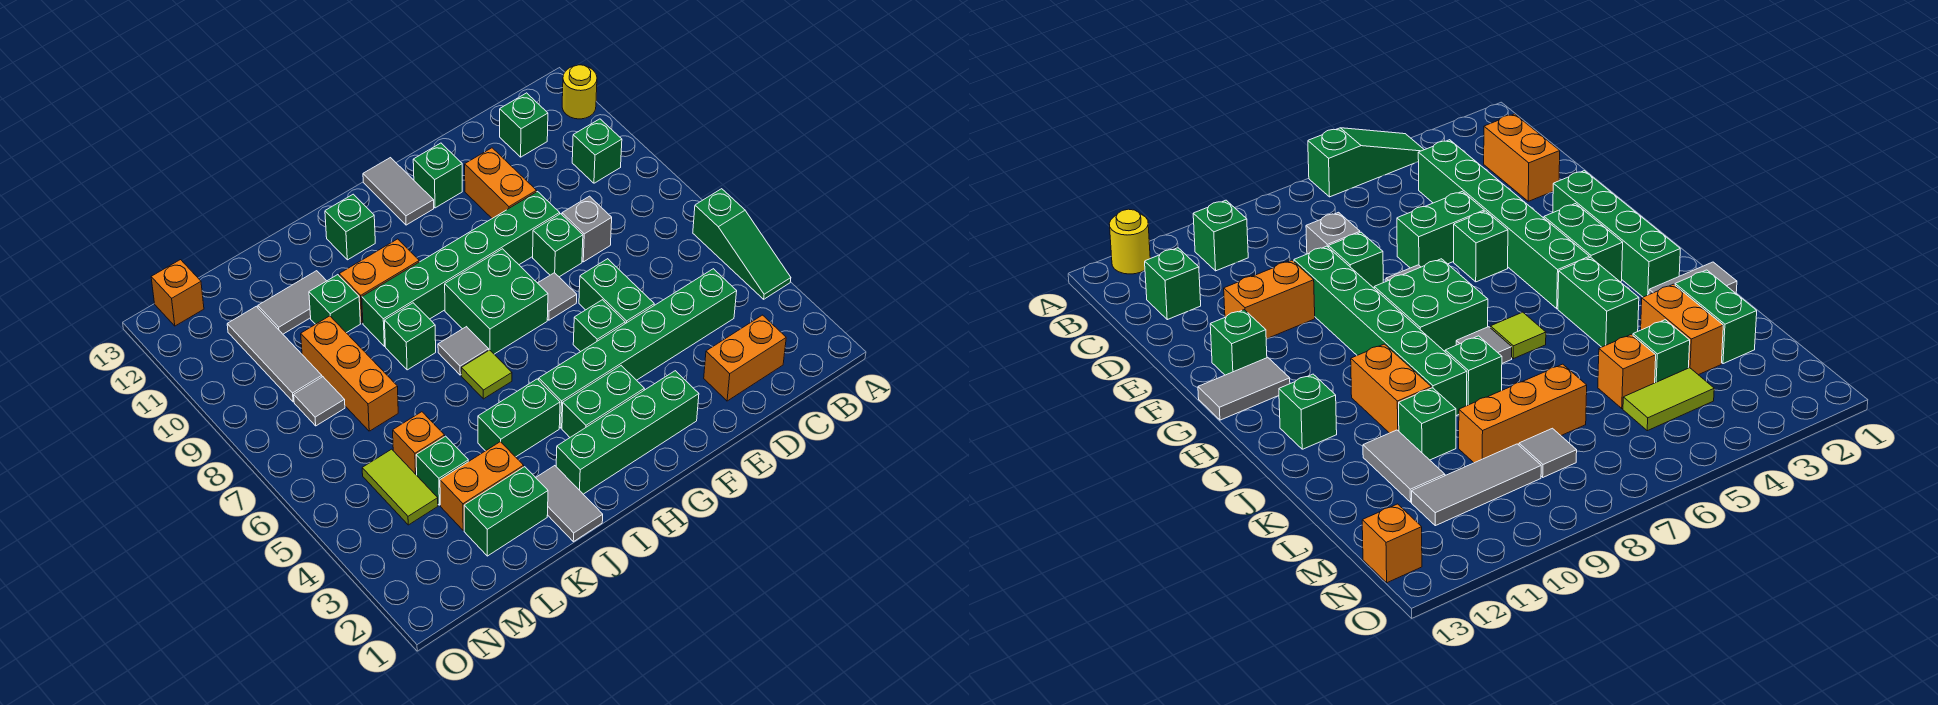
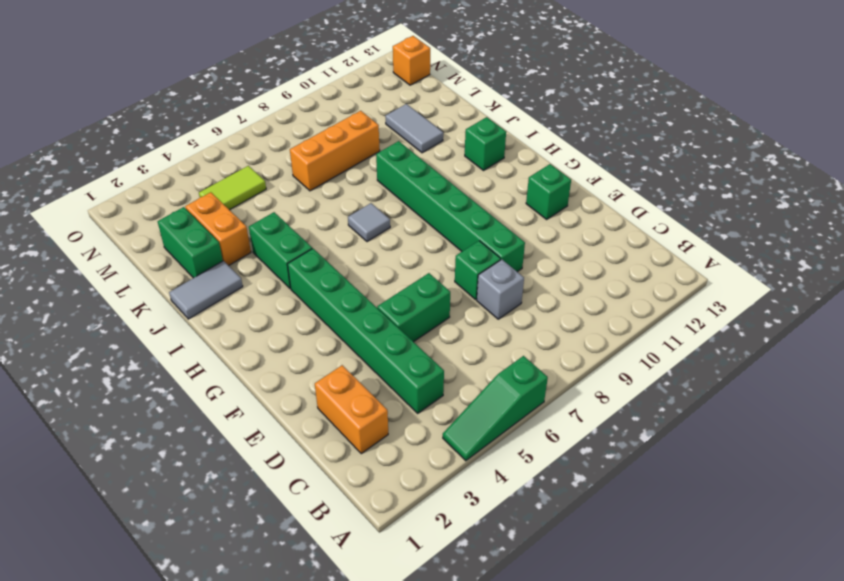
none -> yellow 1x1 round brick [562,65,597,119]
none -> green 1x1 brick [572,119,622,183]
none -> green 1x1 brick [500,93,548,157]
none -> orange 1x2 brick [465,148,537,218]

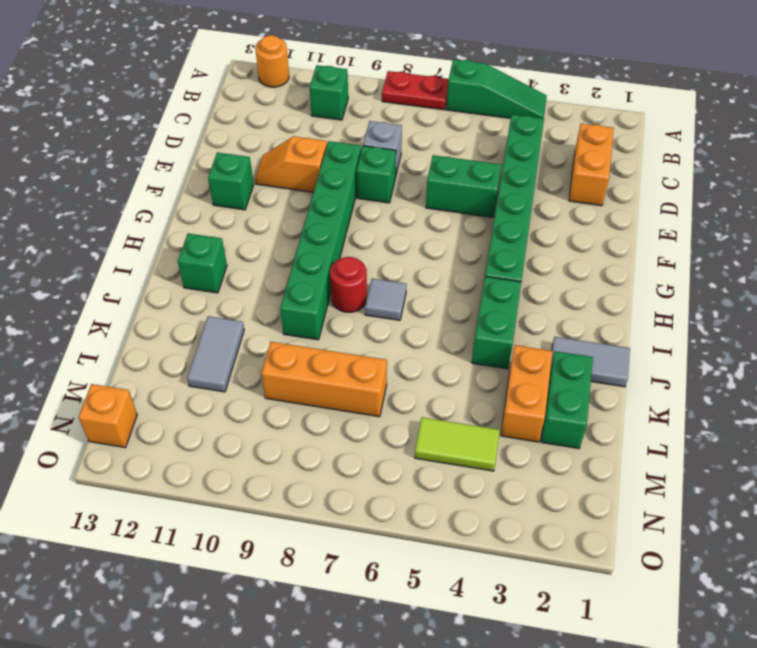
red 1x2 plate [382,71,449,110] -> none
orange 1x1 round brick [255,35,289,87] -> yellow 1x1 round brick [562,65,597,119]
orange 1x2 slope [255,136,327,192] -> orange 1x2 brick [465,148,537,218]
red 1x1 round brick [330,257,367,312] -> none
none -> green 1x1 brick [500,93,548,157]
none -> green 1x4 brick [556,371,699,494]
none -> green 1x1 brick [573,300,625,352]
none -> grey 1x1 tile [538,273,577,320]

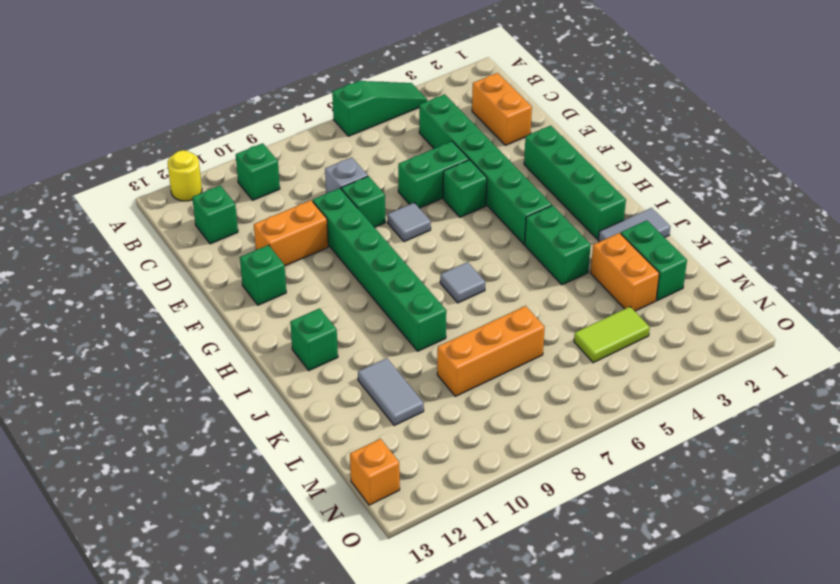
none -> green 1x2 brick [562,366,644,437]
none -> green 2x2 brick [445,249,548,354]
none -> grey 1x2 tile [363,158,434,225]
none -> lime 1x1 tile [461,350,512,399]

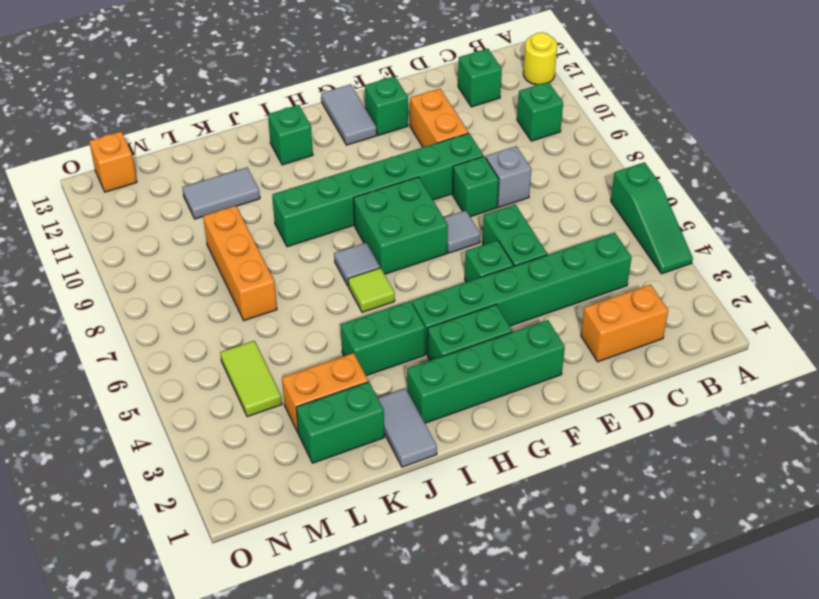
none -> orange 1x2 brick [339,239,419,323]
none -> green 1x1 brick [385,303,436,370]
none -> green 1x1 brick [309,275,360,333]
none -> green 1x1 brick [416,436,468,505]

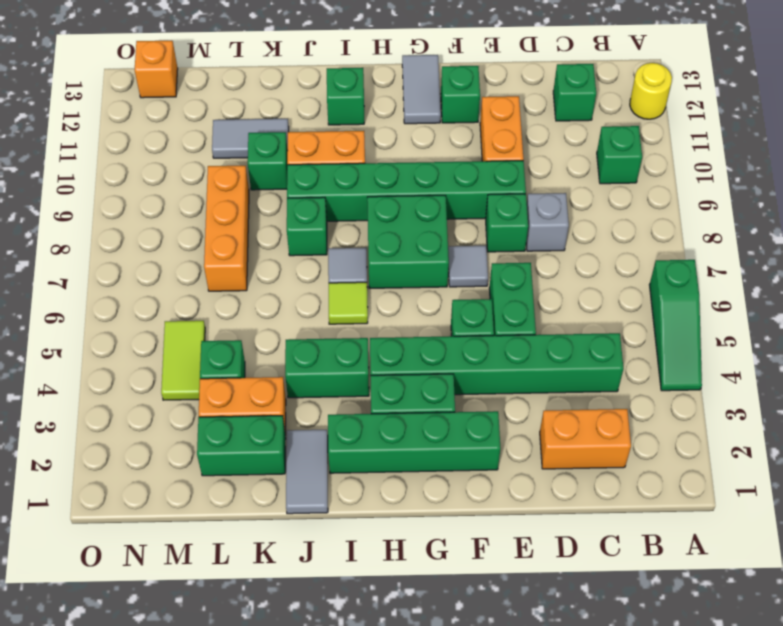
none -> orange 1x1 brick [393,412,445,475]
none -> grey 1x1 tile [294,377,345,426]
none -> grey 1x3 tile [227,306,322,402]

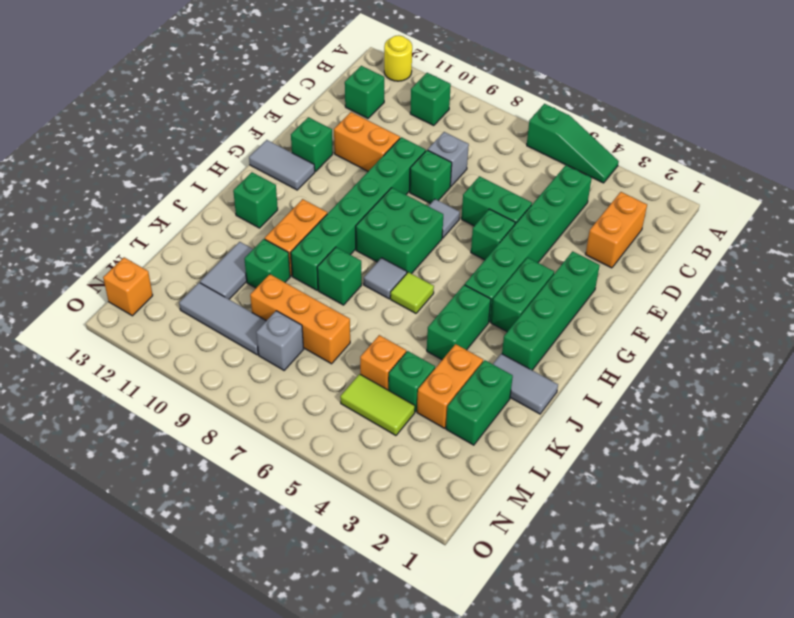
grey 1x1 brick [256,311,304,370] -> grey 1x1 tile [294,377,345,426]

